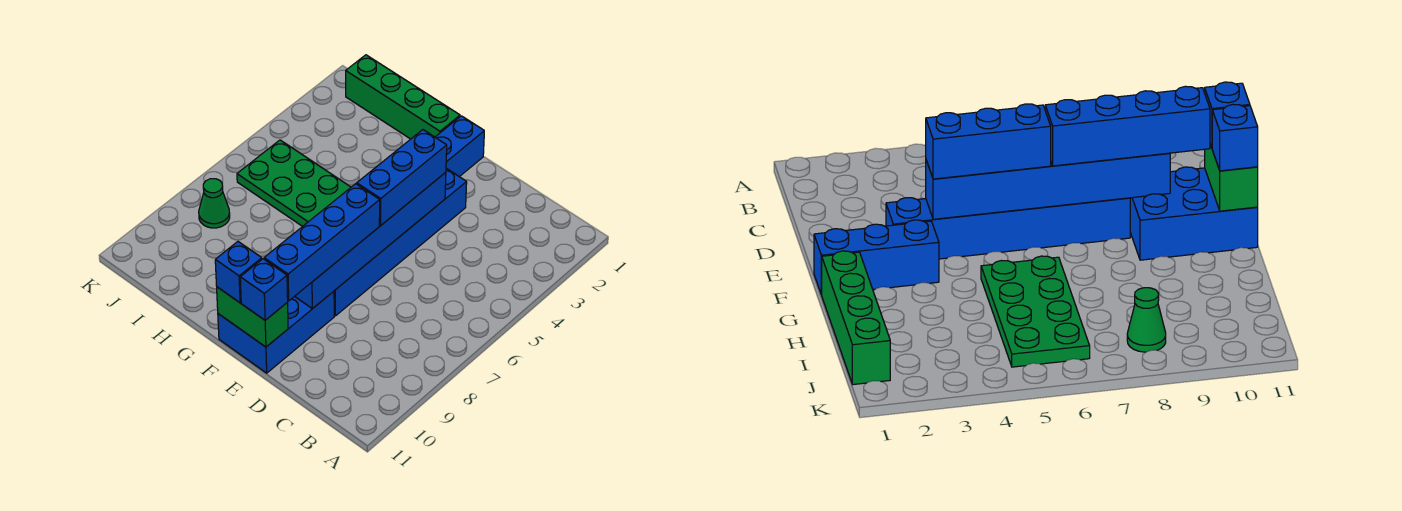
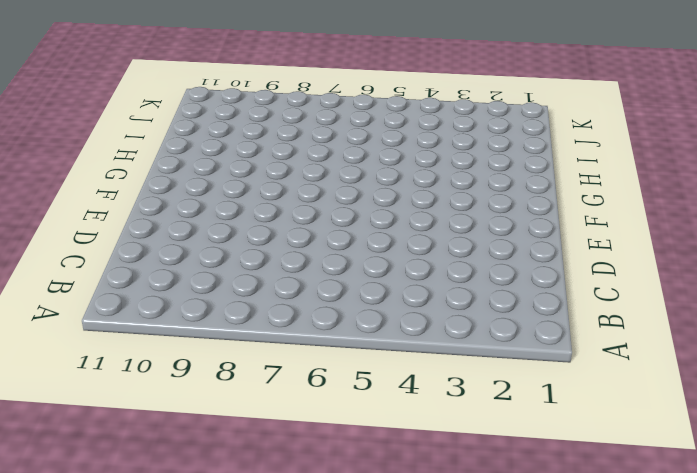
none -> blue 1x6 brick [334,168,467,316]
none -> blue 2x3 brick [218,291,334,373]
none -> blue 1x3 brick [435,116,484,177]

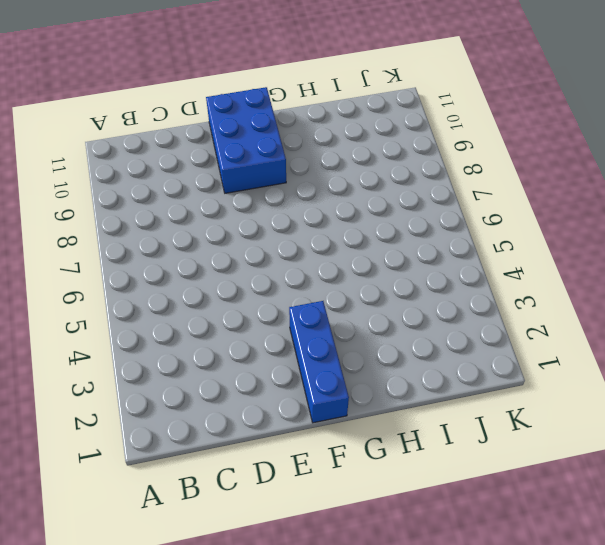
none -> blue 1x6 brick [334,168,467,316]
none -> green 1x4 brick [346,55,460,139]
none -> green 2x4 plate [237,140,351,226]

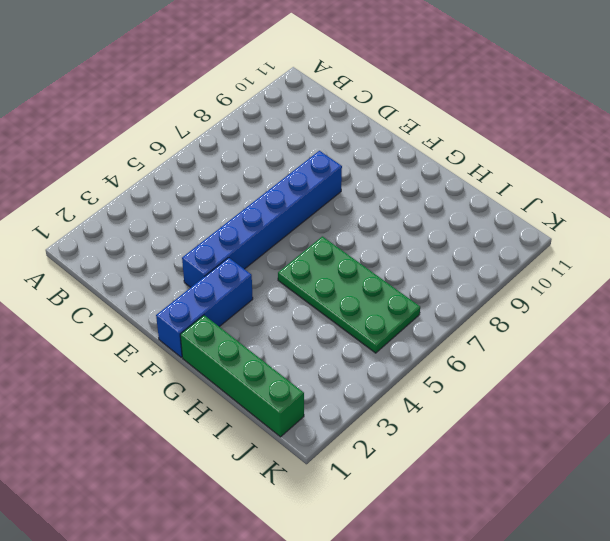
none -> blue 2x3 brick [218,291,334,373]
none -> green 1x1 cone [199,179,230,228]
none -> blue 1x6 brick [295,172,446,309]

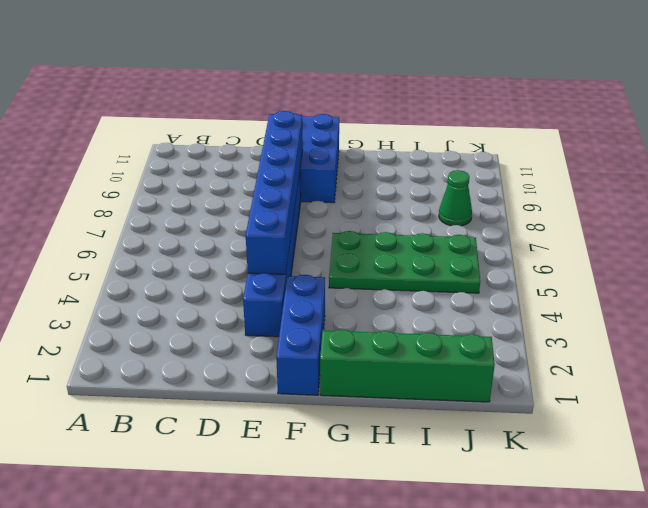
none -> green 1x2 brick [217,287,288,347]
none -> blue 1x3 brick [357,130,447,226]
none -> blue 1x4 brick [264,184,380,301]

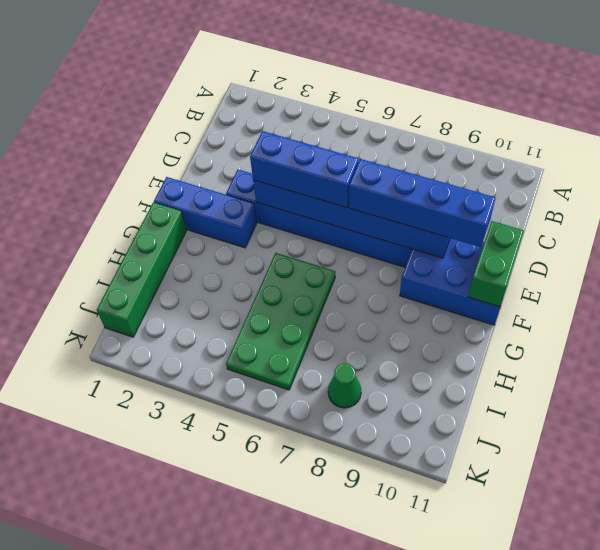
none -> blue 1x1 brick [240,259,288,320]
none -> blue 1x1 brick [215,242,262,303]

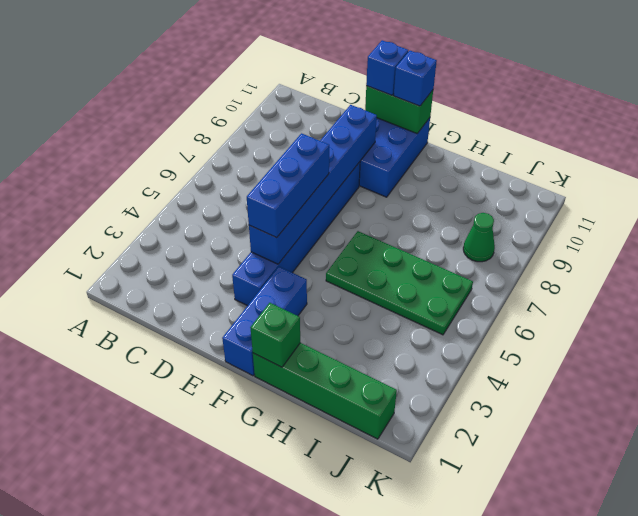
green 1x1 brick [250,303,300,367] -> none
none -> blue 1x4 brick [264,184,380,301]

